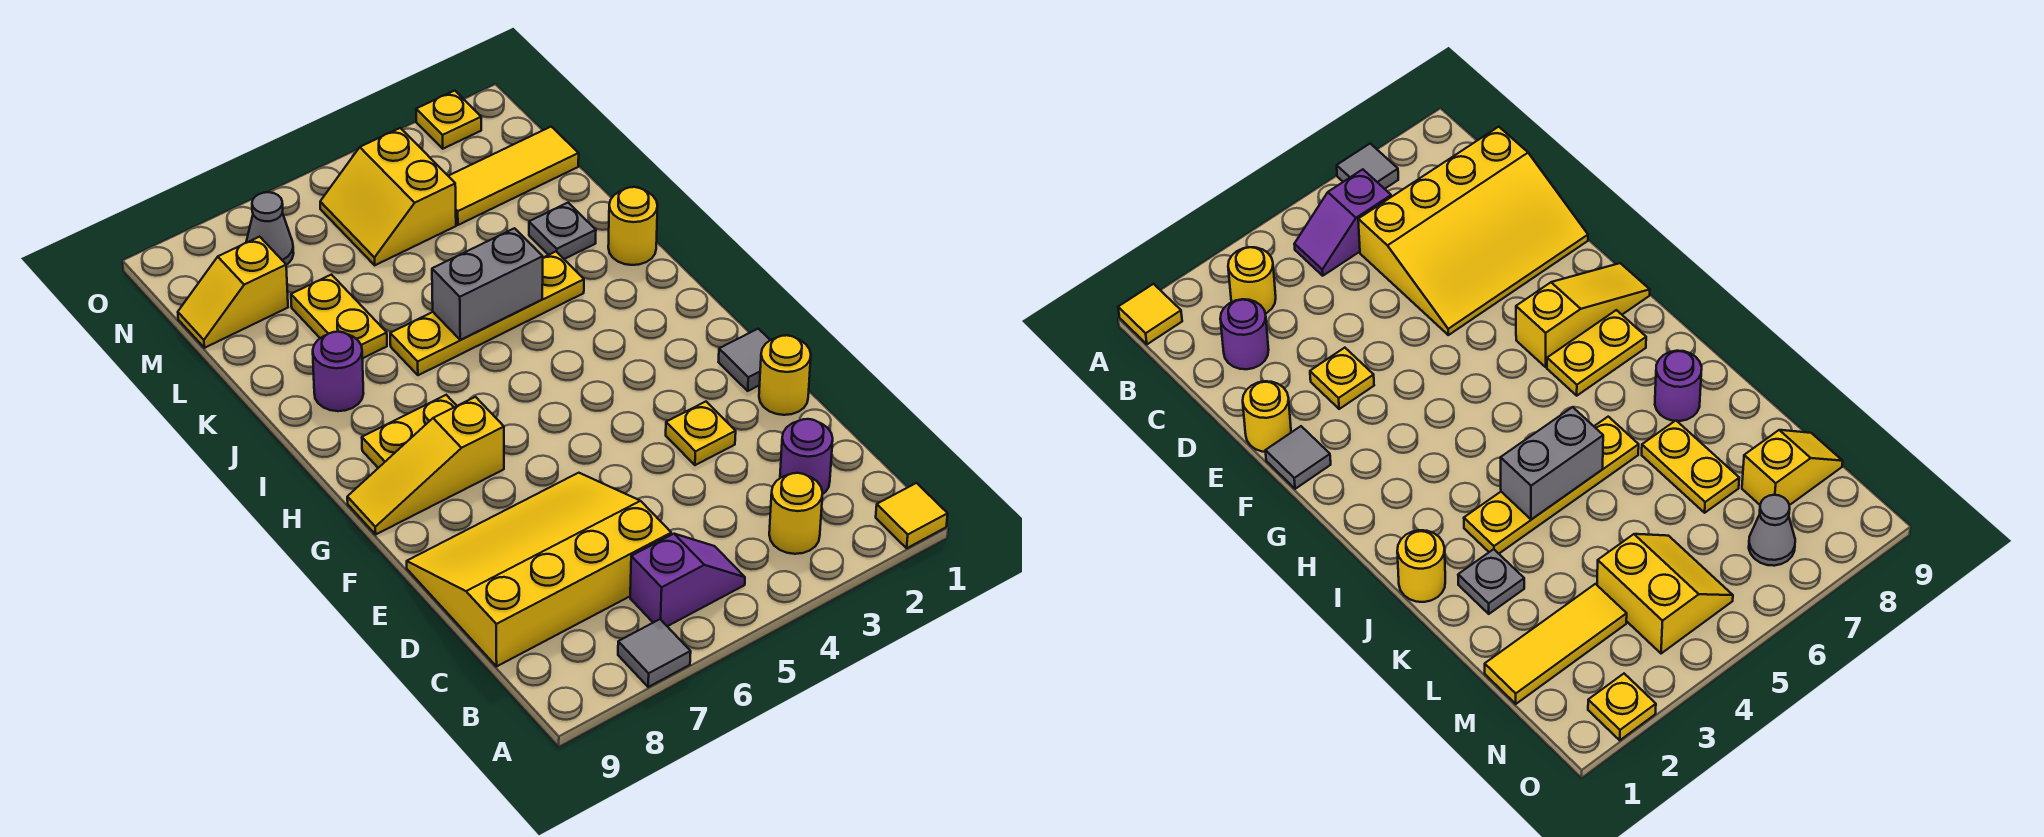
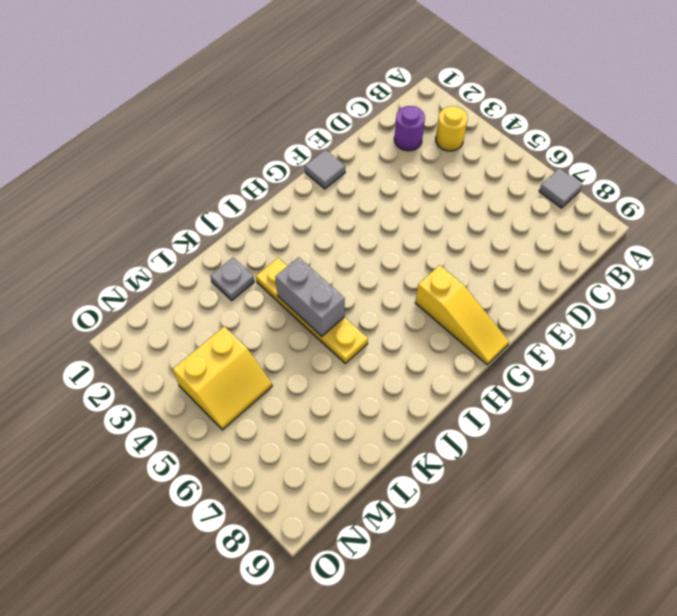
none -> yellow 1x1 tile [876,483,948,548]
none -> purple 1x2 slope [630,534,745,626]
none -> yellow 3x4 slope [407,473,671,666]

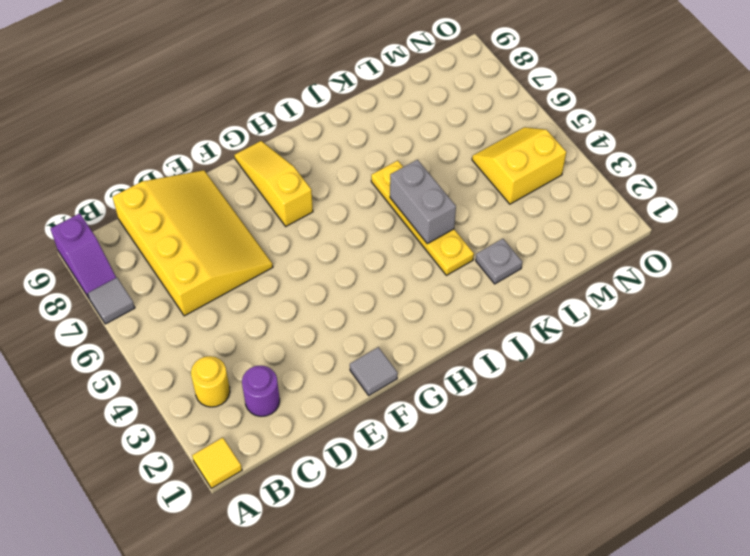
purple 1x2 slope [50,213,116,298] -> purple 1x2 slope moved to [630,534,745,626]
none -> yellow 1x1 round brick [759,335,811,415]
none -> yellow 1x1 plate [666,402,736,465]
none -> yellow 1x2 plate [362,395,456,468]

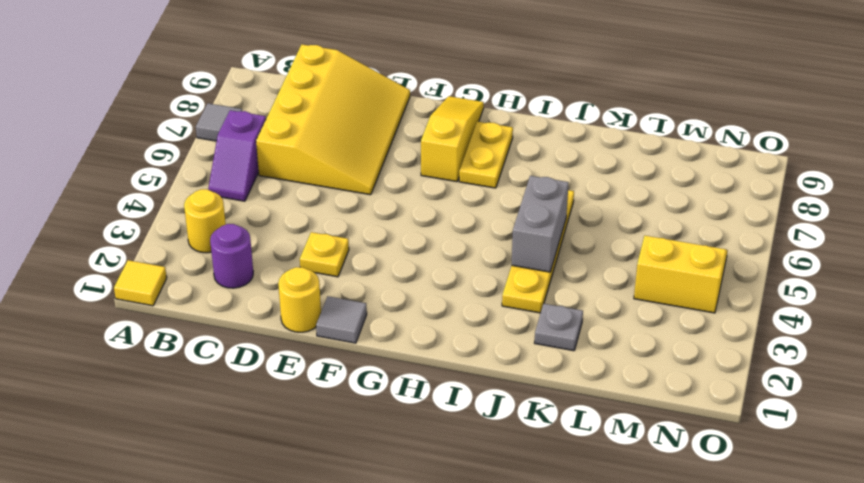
none -> yellow 1x1 round brick [608,187,658,265]
none -> purple 1x1 round brick [313,332,364,411]
none -> yellow 1x2 plate [291,275,387,359]

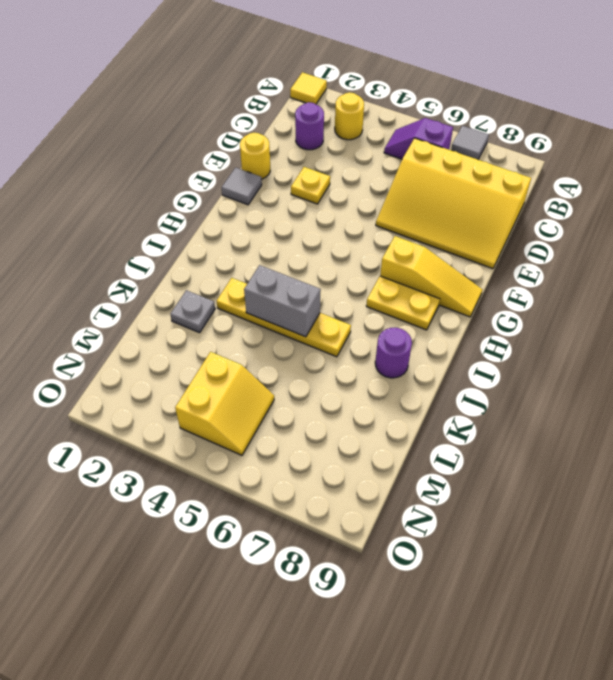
none -> yellow 1x1 round brick [608,187,658,265]
none -> yellow 1x2 plate [291,275,387,359]
none -> yellow 1x3 tile [449,127,579,225]

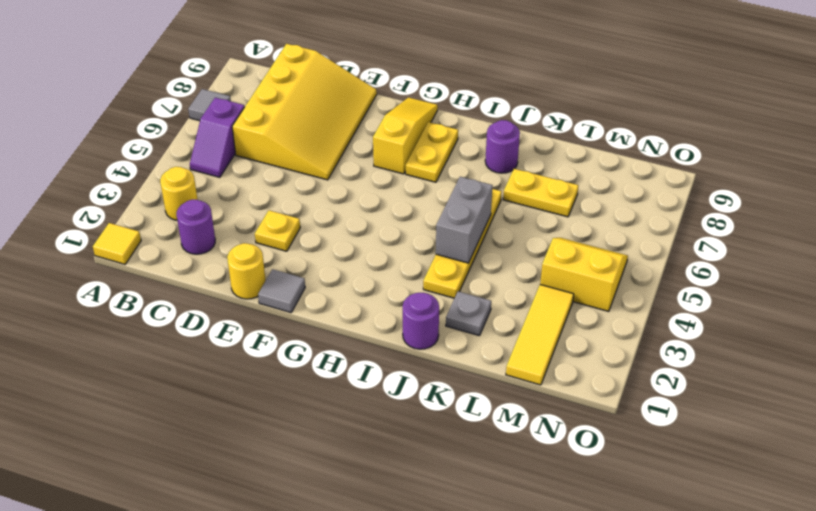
purple 1x1 round brick [403,293,439,349] -> yellow 1x1 round brick [608,187,658,265]
none -> yellow 1x2 slope [178,237,288,348]
none -> grey 1x1 cone [246,192,294,265]
none -> yellow 1x1 plate [416,91,481,149]

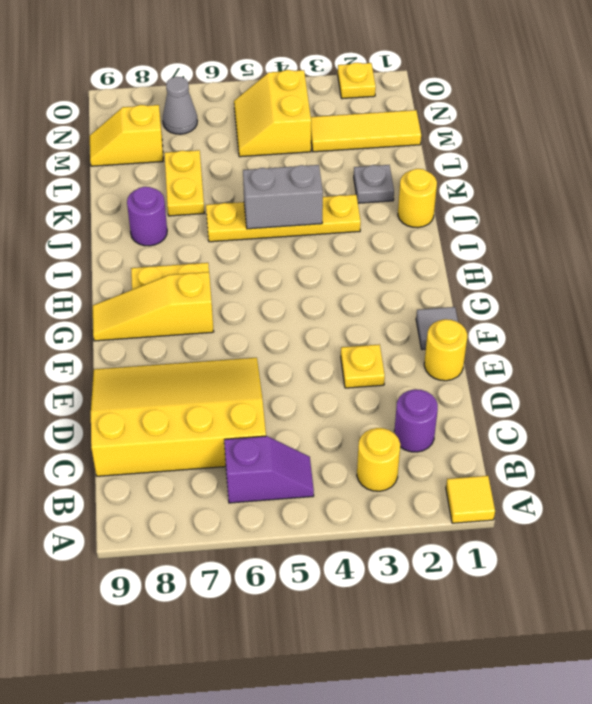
none -> grey 1x1 tile [618,619,691,687]

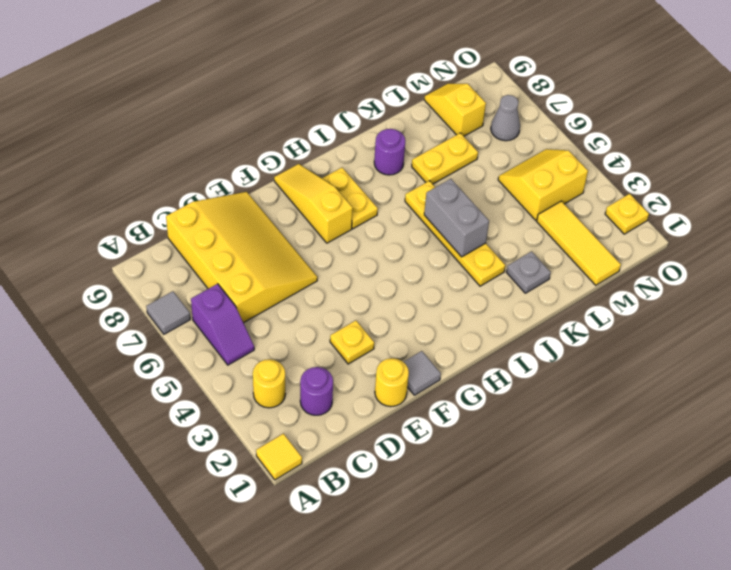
none -> yellow 1x1 round brick [608,187,658,265]

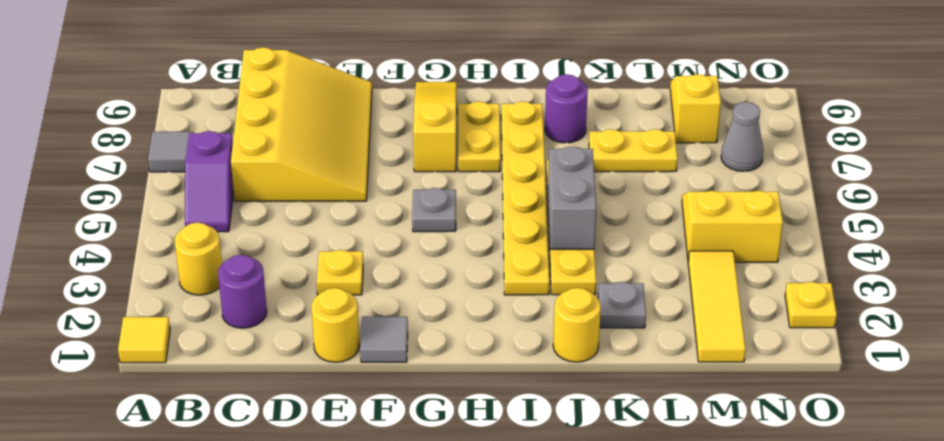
grey 1x1 plate [412,188,456,232] -> none
yellow 1x6 plate [501,101,549,295] -> none

